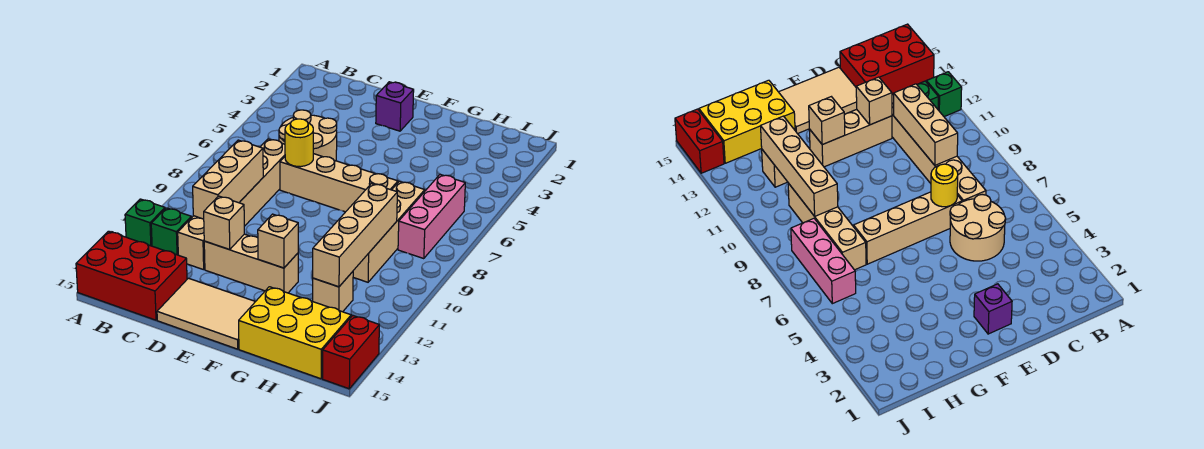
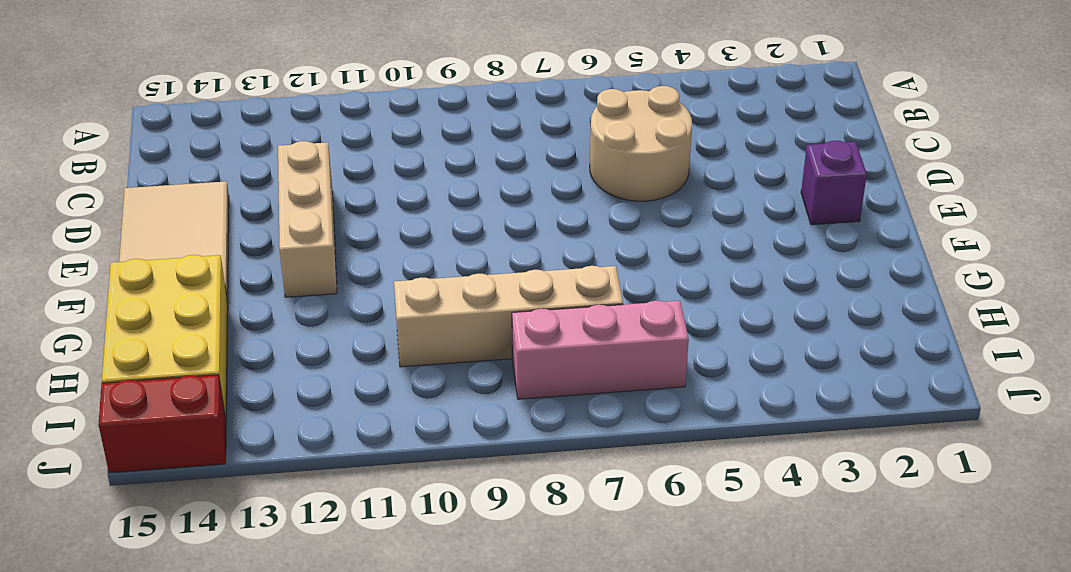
none -> green 1x1 brick [125,199,165,246]
none -> red 2x3 brick [76,231,187,320]
none -> green 1x1 brick [151,208,191,255]

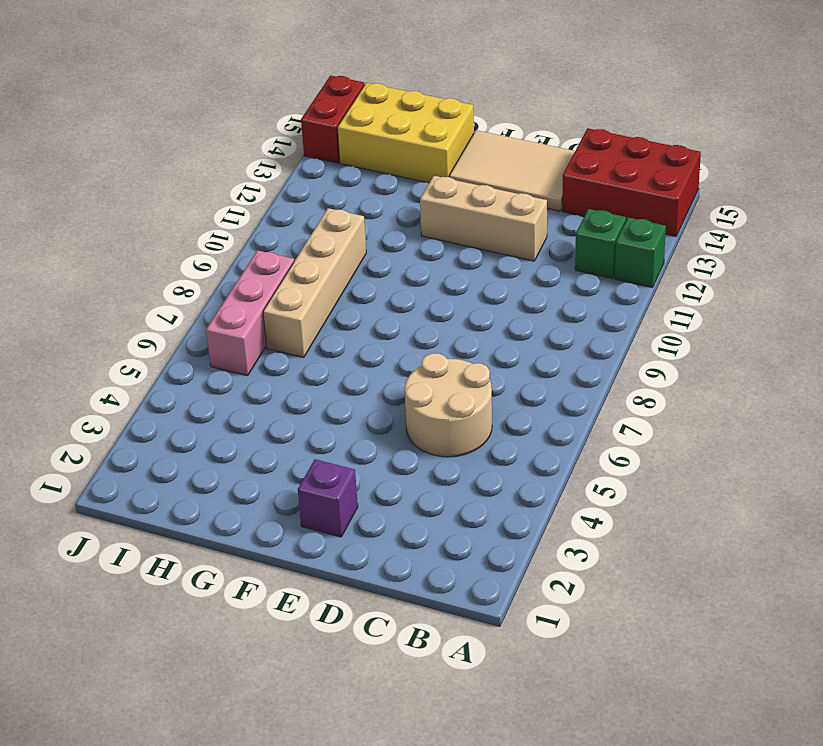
none -> tan 1x6 brick [178,139,285,270]
none -> tan 1x4 brick [280,154,398,212]
none -> tan 1x1 brick [313,272,353,312]

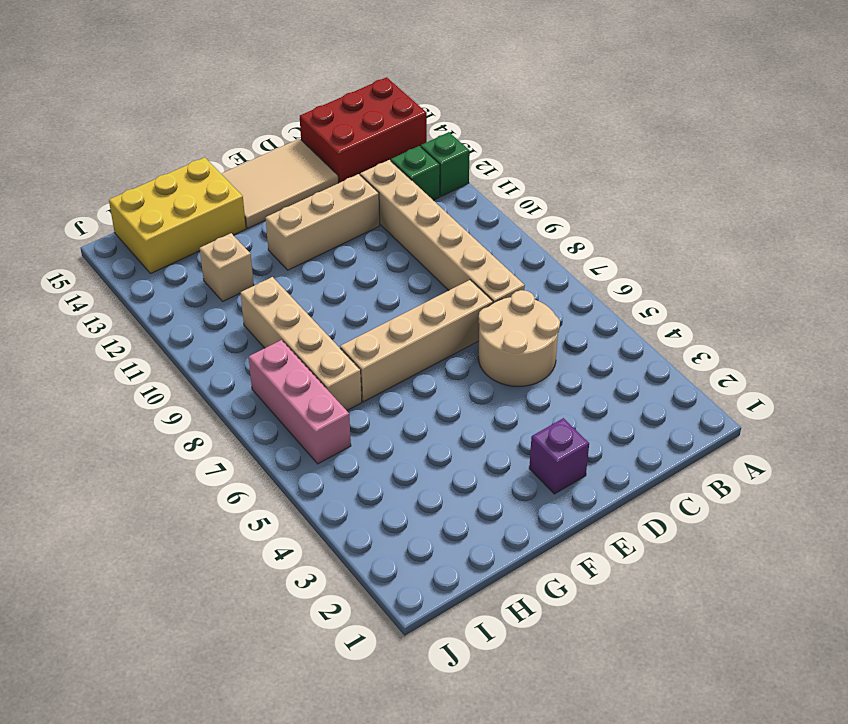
none -> red 1x2 brick [323,315,379,389]
none -> tan 1x3 brick [193,140,263,219]
none -> yellow 1x1 round brick [285,119,313,167]

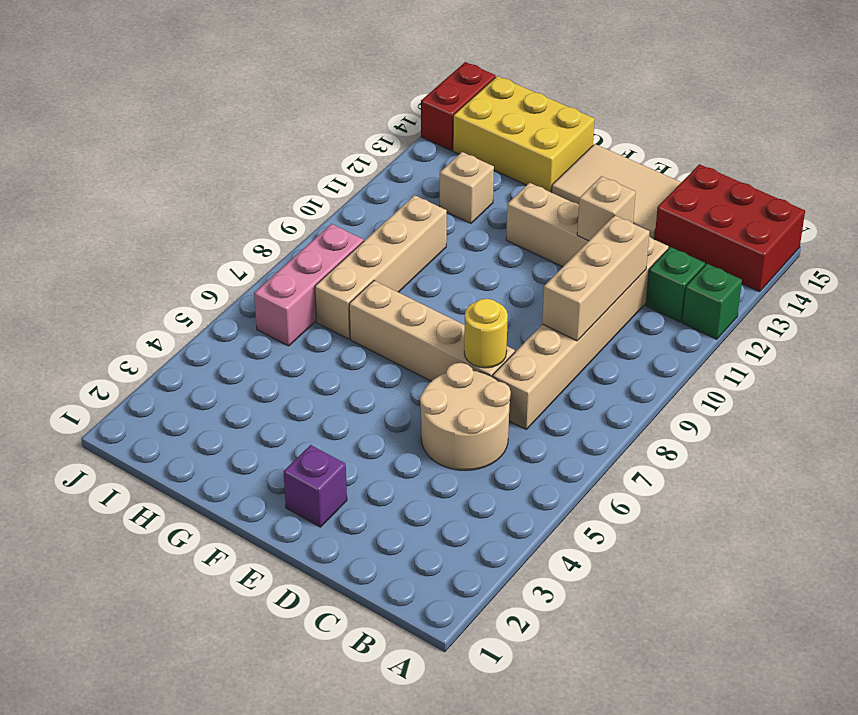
none -> tan 1x1 brick [258,214,298,268]
none -> tan 1x4 brick [313,184,397,287]

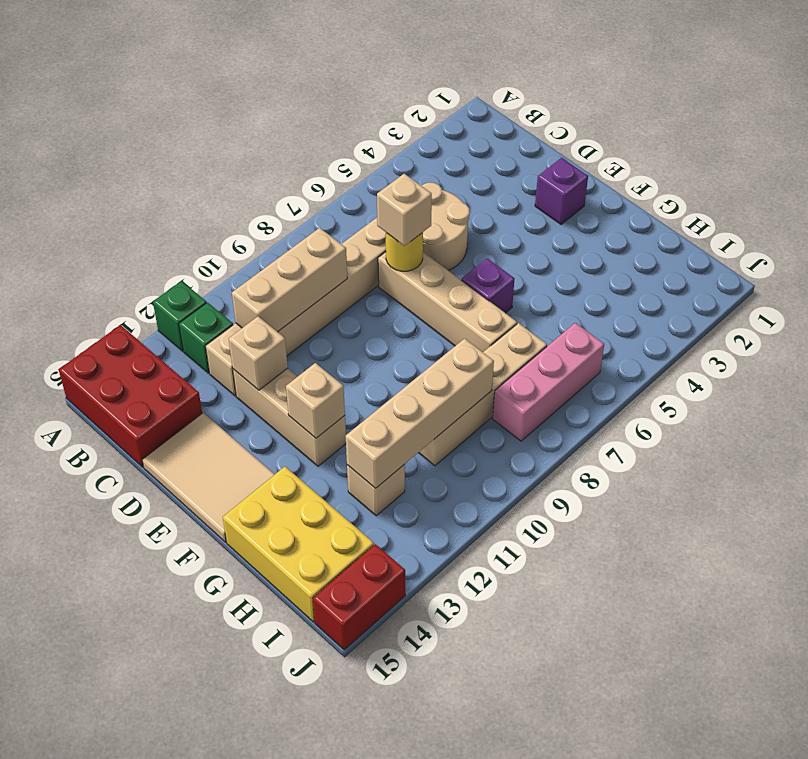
tan 1x1 brick [377,174,432,246] -> none
purple 1x1 brick [462,258,515,313] -> none

